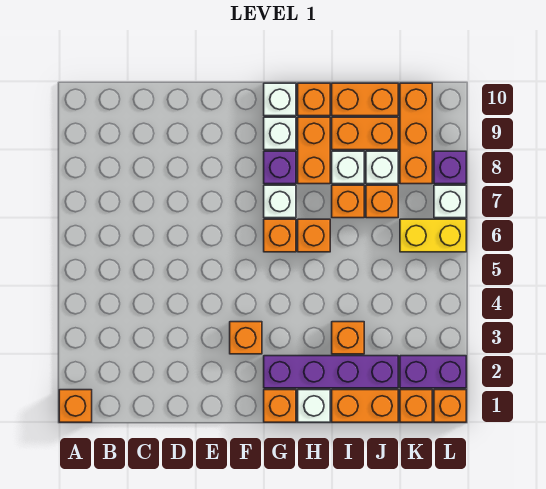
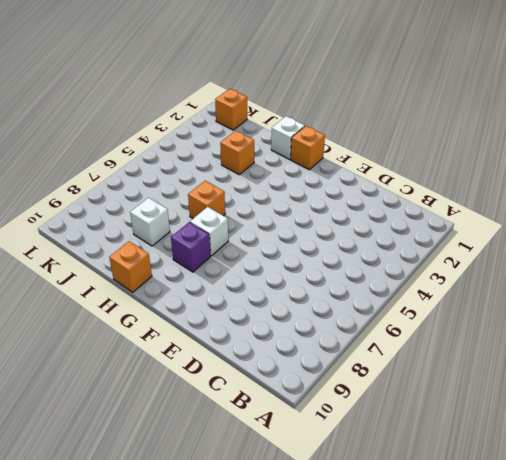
none -> orange 1x1 brick [59,390,92,422]
none -> orange 1x1 brick [230,322,262,354]
none -> purple 1x4 brick [264,356,398,388]

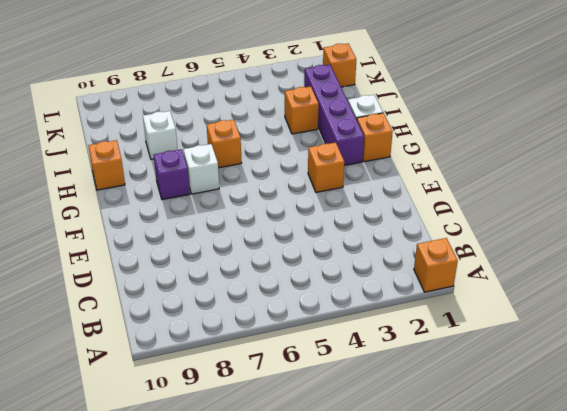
none -> orange 1x1 brick [264,219,296,252]
none -> white 1x1 brick [264,117,296,150]
none -> white 1x1 brick [264,83,296,116]

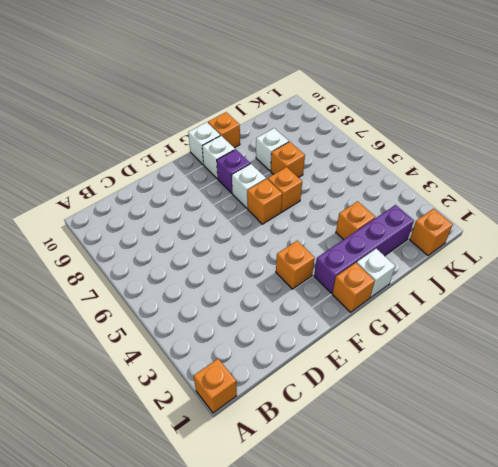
none -> orange 1x2 brick [298,117,330,184]
none -> orange 1x2 brick [332,390,398,422]
none -> orange 1x2 brick [332,117,398,150]

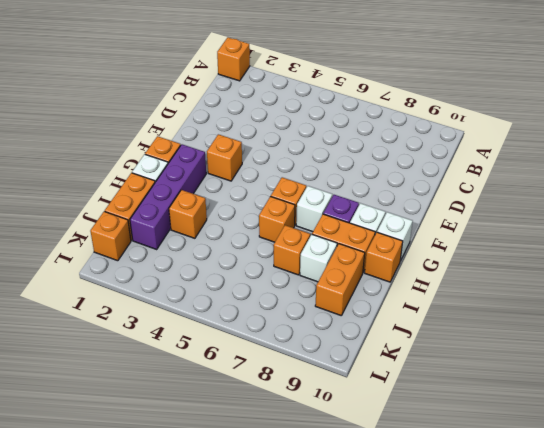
none -> orange 1x2 brick [332,83,398,116]
none -> orange 1x1 brick [366,185,398,218]
none -> white 1x1 brick [366,151,398,184]

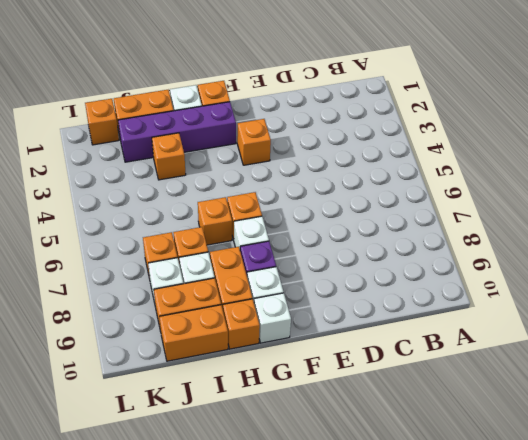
none -> orange 1x1 brick [59,390,92,422]
none -> purple 1x2 brick [400,356,466,388]
none -> yellow 1x2 brick [400,219,466,252]

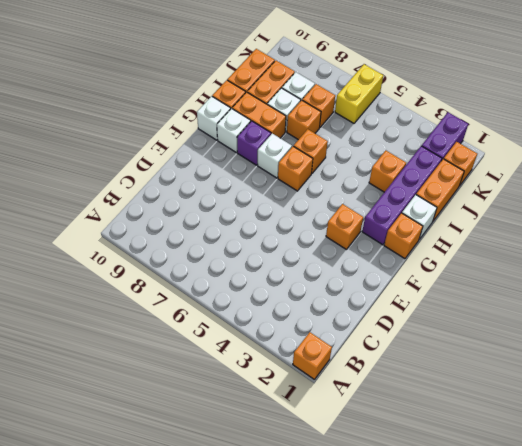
none -> orange 1x3 brick [400,83,432,184]
none -> orange 1x1 brick [434,390,466,422]
none -> white 1x1 brick [434,185,466,218]

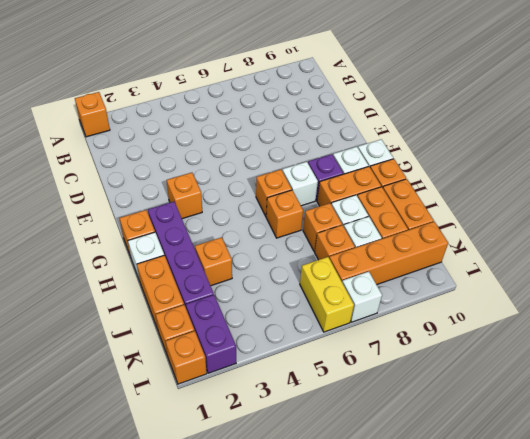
orange 1x4 brick [329,222,448,285] -> orange 1x3 brick [400,83,432,184]
none -> purple 1x1 brick [434,151,466,184]

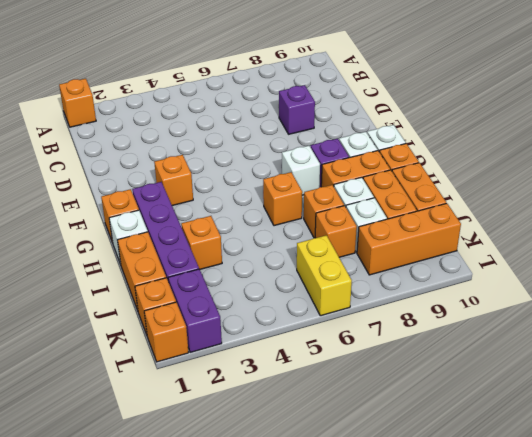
purple 1x1 brick [279,85,315,134] -> purple 1x1 brick moved to [434,151,466,184]
none -> orange 1x1 brick [264,219,296,252]
none -> white 1x1 brick [434,185,466,218]

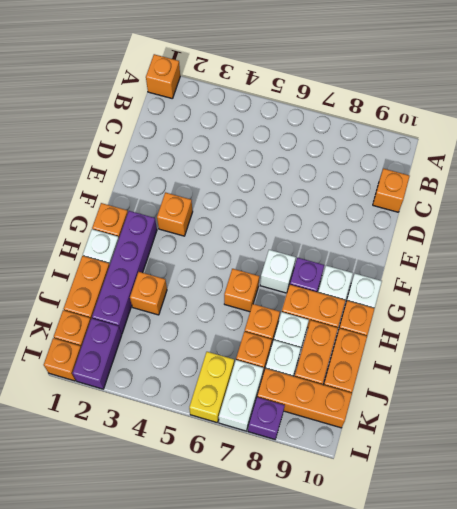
orange 1x1 brick [373,169,410,212] -> orange 1x1 brick moved to [264,219,296,252]
white 1x2 brick [219,360,263,431] -> white 1x1 brick [434,185,466,218]

